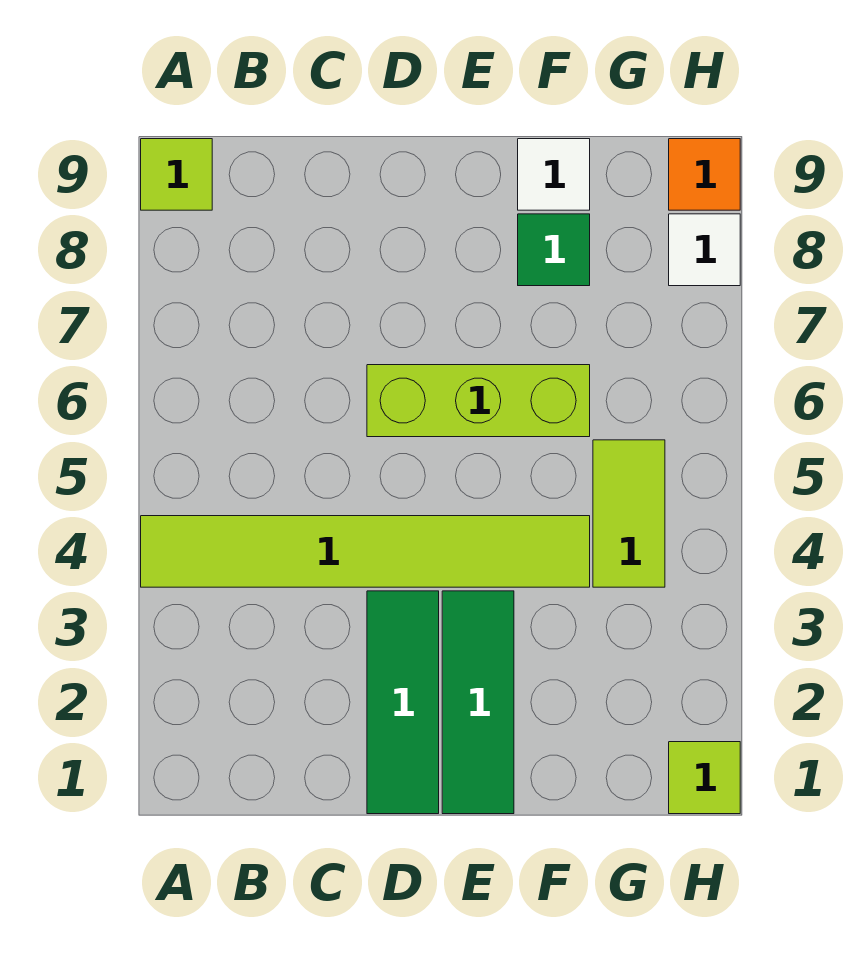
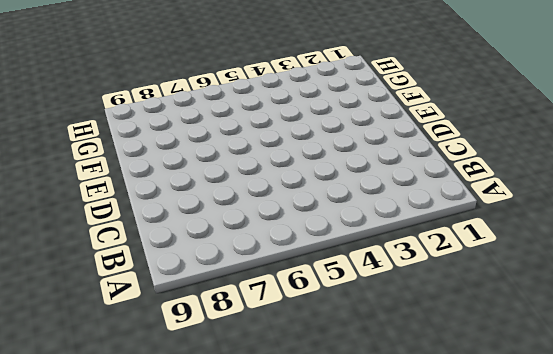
none -> lime 1x6 tile [141,516,590,587]
none -> lime 1x1 tile [141,139,212,210]

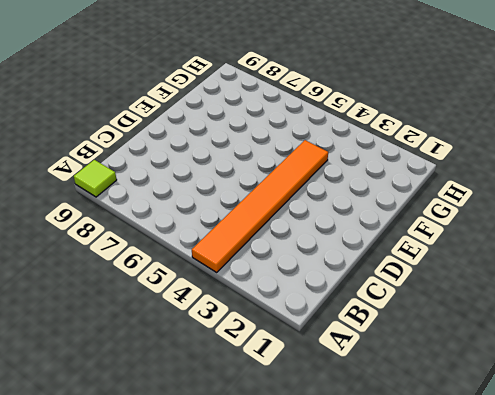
orange 1x6 tile [192,140,328,272] -> lime 1x6 tile [141,516,590,587]
none -> green 1x3 tile [367,591,439,814]
none -> lime 1x3 brick [367,365,590,437]

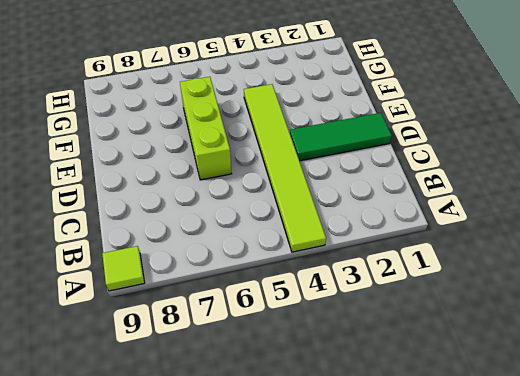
none -> green 1x3 tile [442,591,514,814]
none -> green 1x1 tile [518,214,590,286]

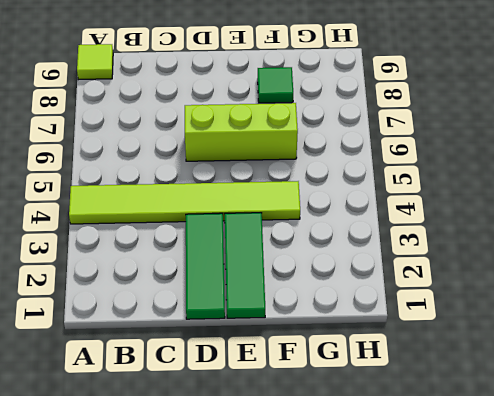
none -> white 1x1 tile [518,139,590,210]
none -> lime 1x2 tile [593,440,665,587]

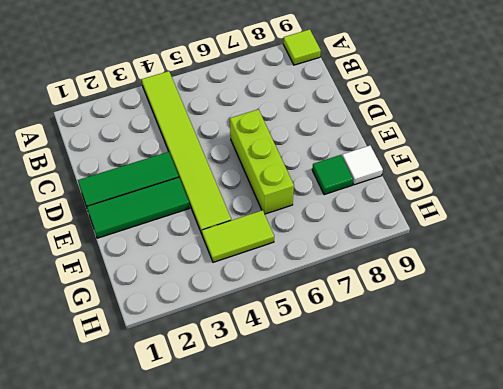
none -> lime 1x1 tile [669,742,740,814]
none -> white 1x1 tile [669,214,740,286]

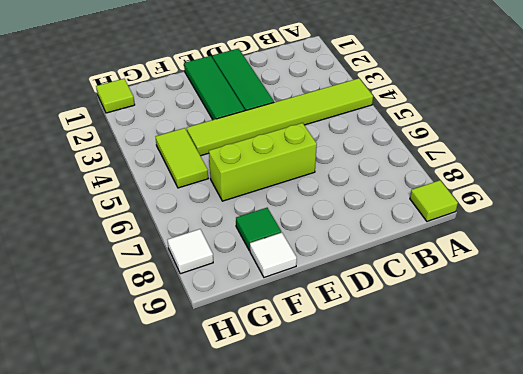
none -> orange 1x1 tile [669,139,740,210]

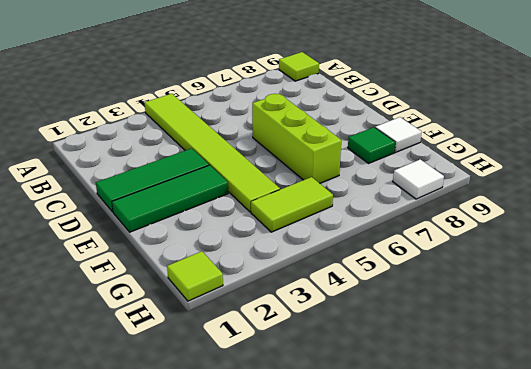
none -> orange 1x1 tile [669,139,740,210]

